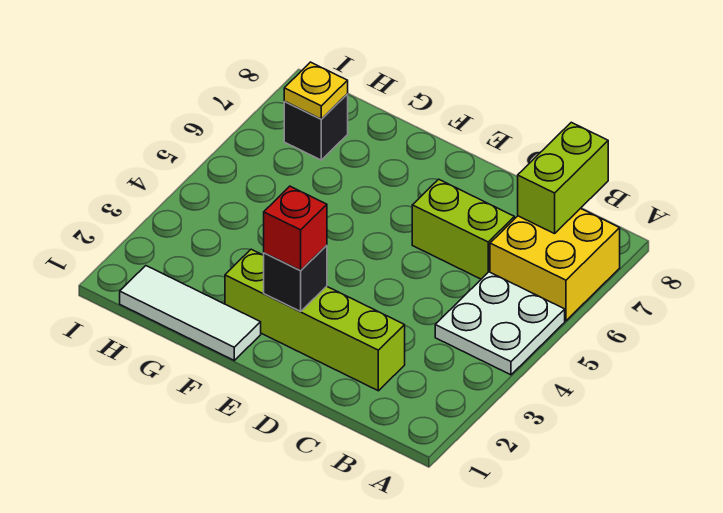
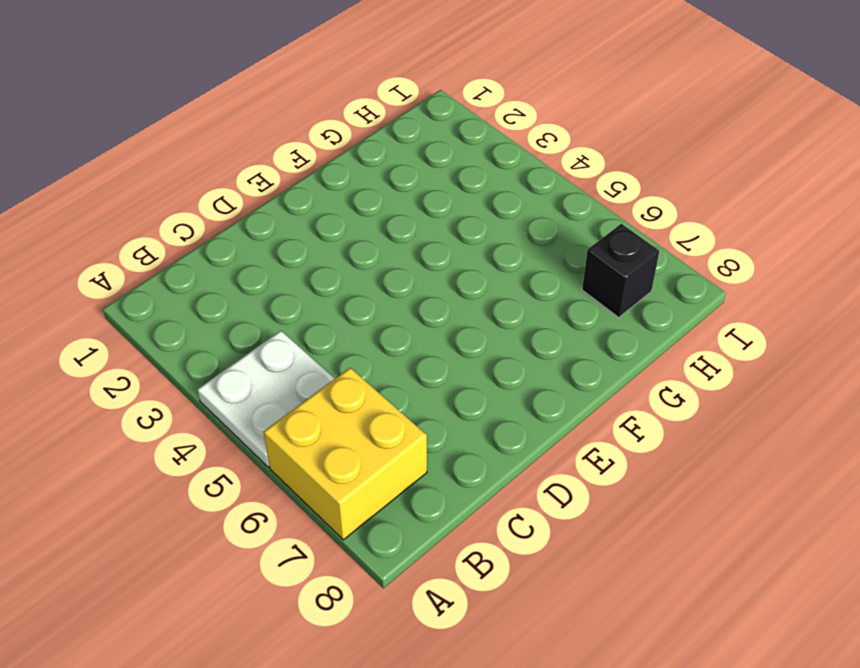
none -> lime 1x4 brick [225,249,405,391]
none -> lime 1x2 brick [412,179,514,279]

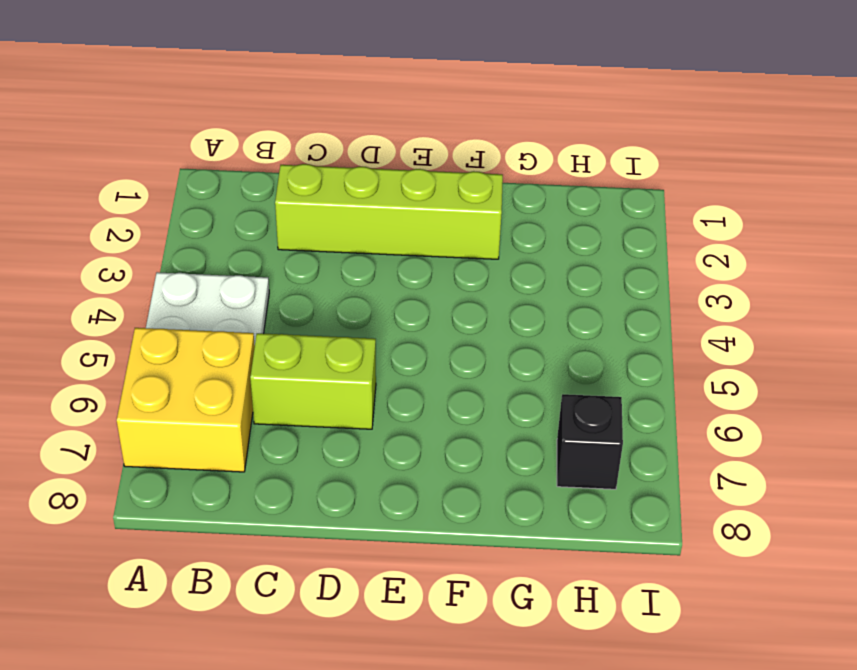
none -> white 1x3 tile [120,266,261,360]
none -> lime 1x2 brick [518,122,608,234]

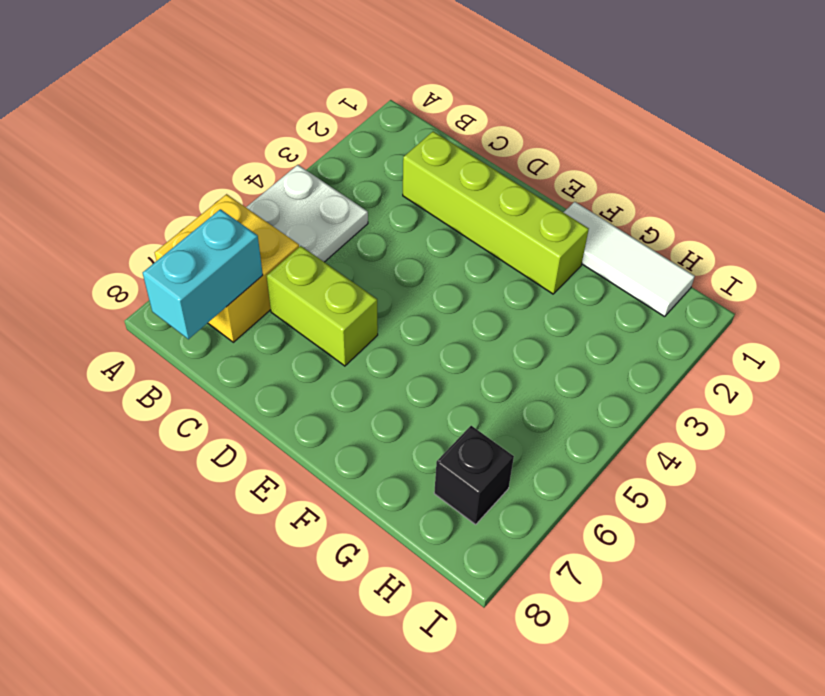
cyan 1x2 brick [143,209,263,339] -> lime 1x2 brick [518,122,608,234]
none -> black 1x1 brick [264,245,327,311]
none -> yellow 1x1 plate [284,62,348,119]

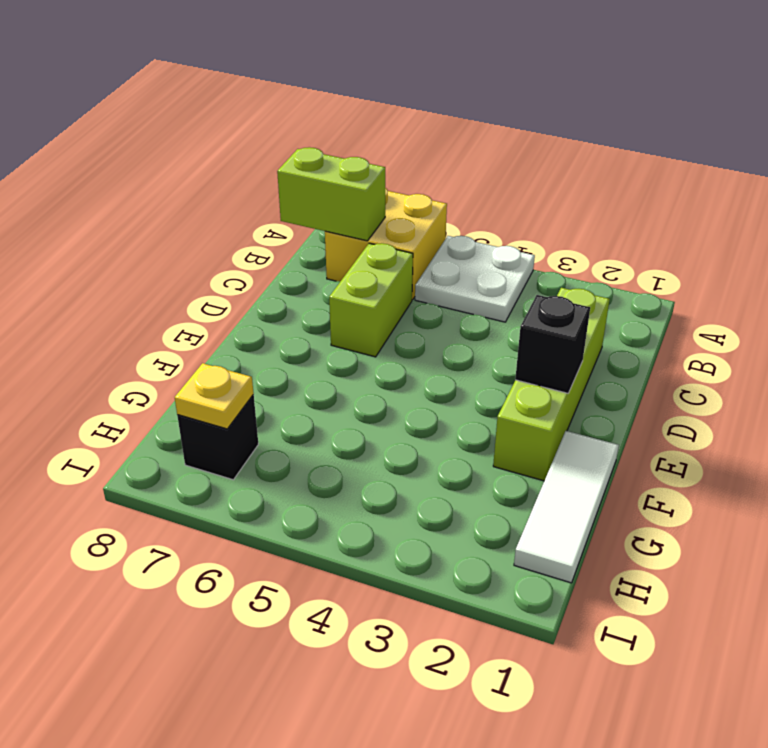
none -> red 1x1 brick [264,186,327,271]

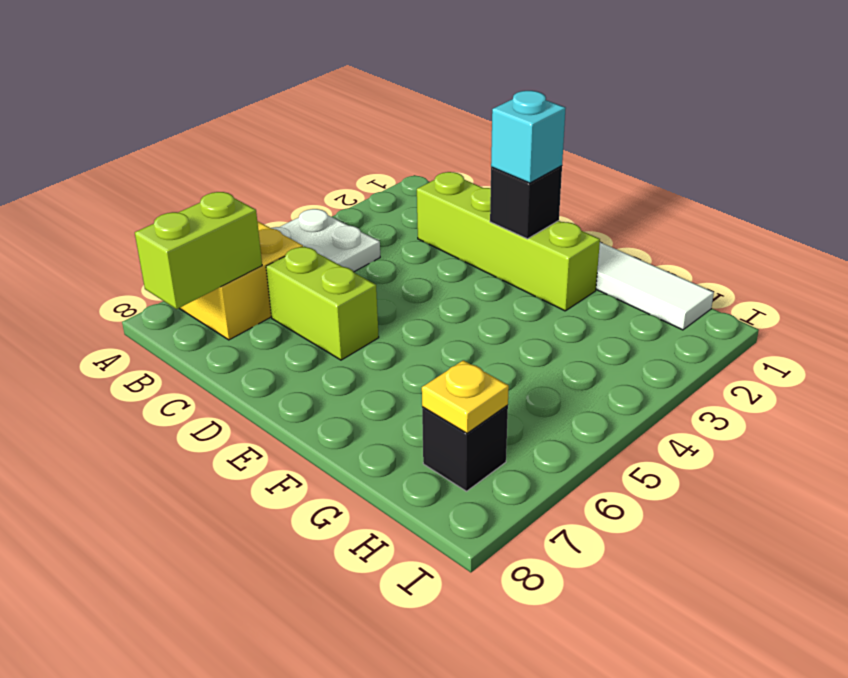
cyan 1x1 brick [491,91,566,183] -> red 1x1 brick [264,186,327,271]

